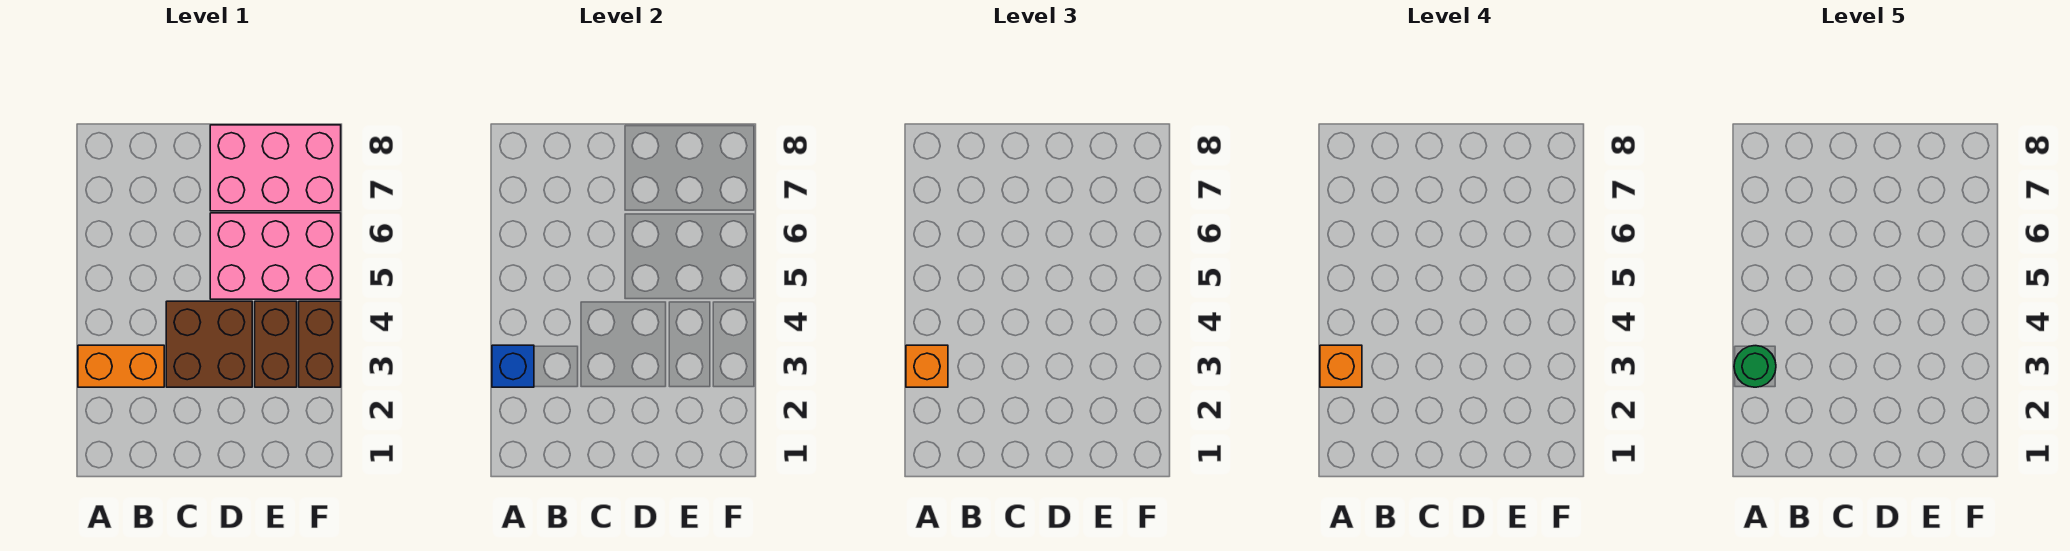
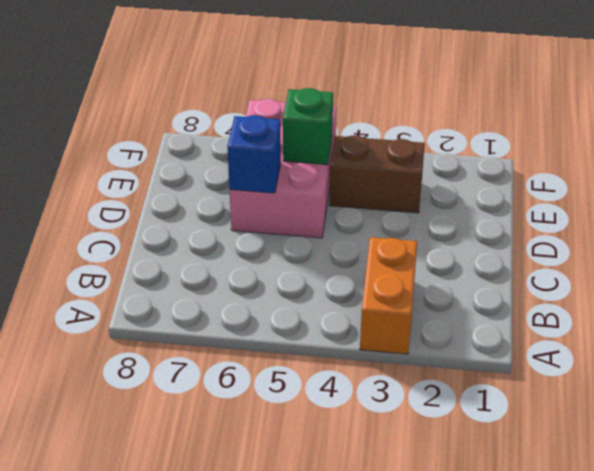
blue 1x1 brick [227,115,281,193] -> blue 1x1 brick moved to [492,345,534,387]
green 1x1 brick [283,88,333,165] -> none
none -> brown 2x2 brick [166,301,252,387]
none -> pink 2x3 brick [210,125,341,211]

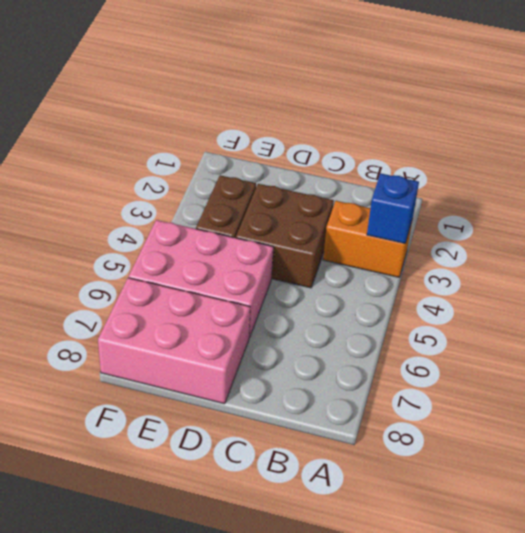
none -> brown 1x2 brick [299,301,341,387]
none -> orange 1x1 brick [906,345,948,387]

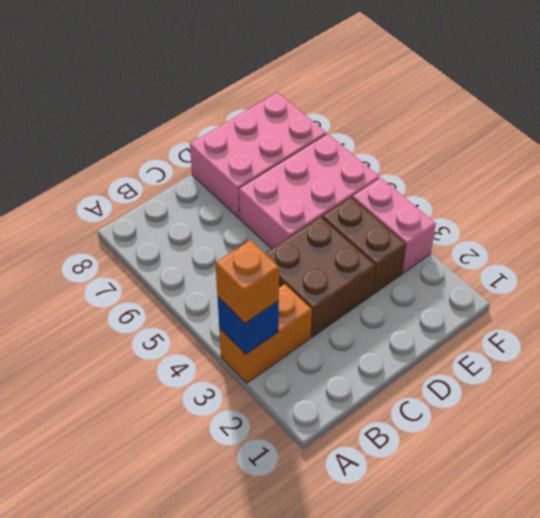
pink 1x2 brick [353,178,436,273] -> brown 1x2 brick [299,301,341,387]
none -> orange 1x1 brick [1320,345,1362,387]
none -> green 1x1 round brick [1734,346,1776,387]

